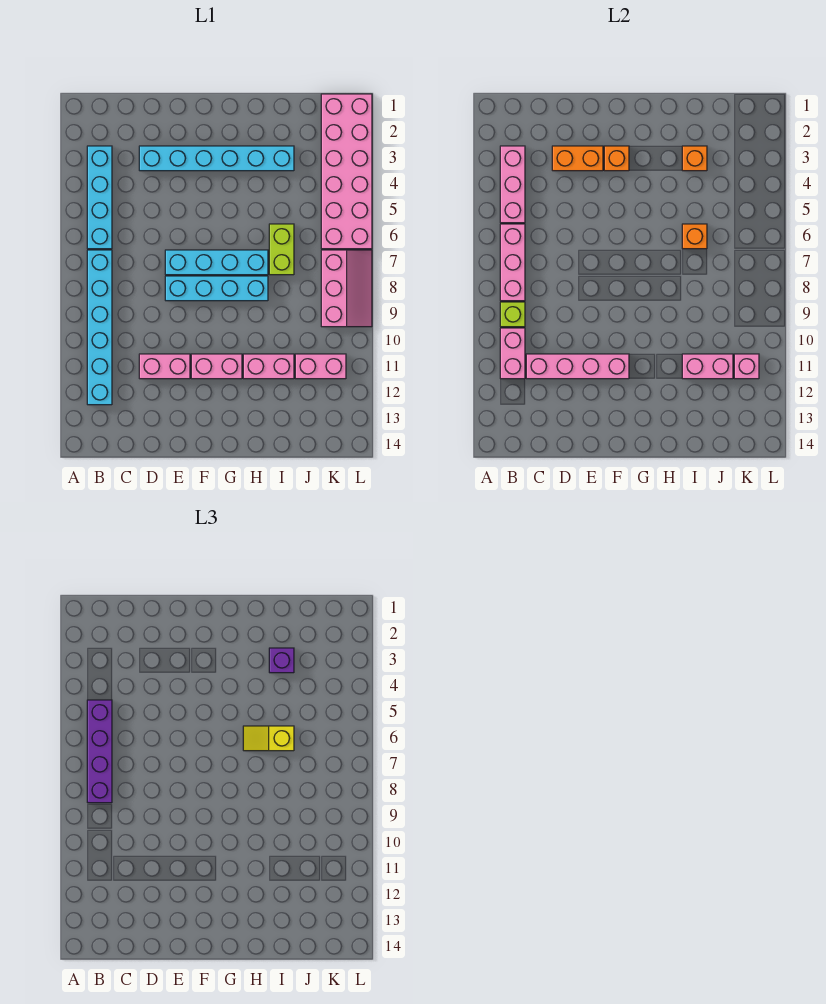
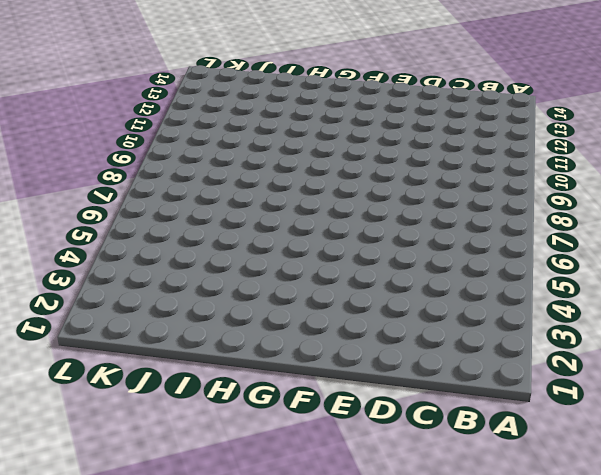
none -> cyan 1x4 brick [87,146,112,249]
none -> cyan 1x6 brick [87,250,112,405]
none -> cyan 1x6 brick [139,146,294,171]

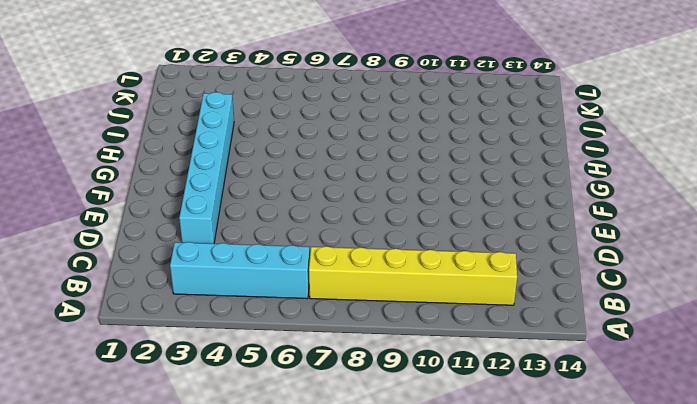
yellow 1x6 brick [309,246,517,305] -> cyan 1x6 brick [87,250,112,405]
none -> pink 1x2 brick [139,354,190,379]
none -> cyan 1x4 brick [165,250,268,275]
none -> cyan 1x4 brick [165,276,268,301]

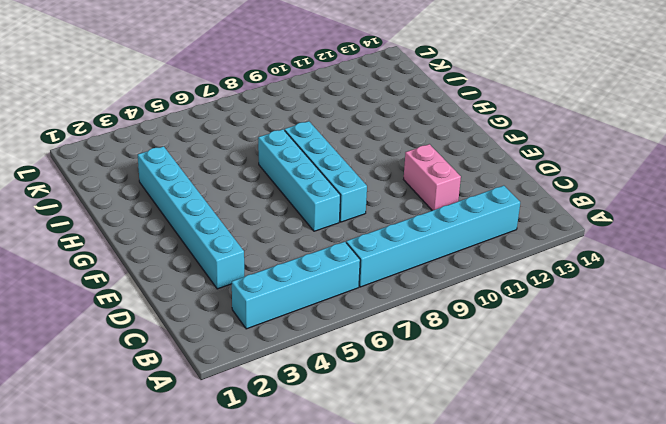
none -> pink 1x2 brick [191,354,242,379]
none -> pink 1x2 brick [243,354,294,379]
none -> lime 1x2 brick [269,224,294,275]

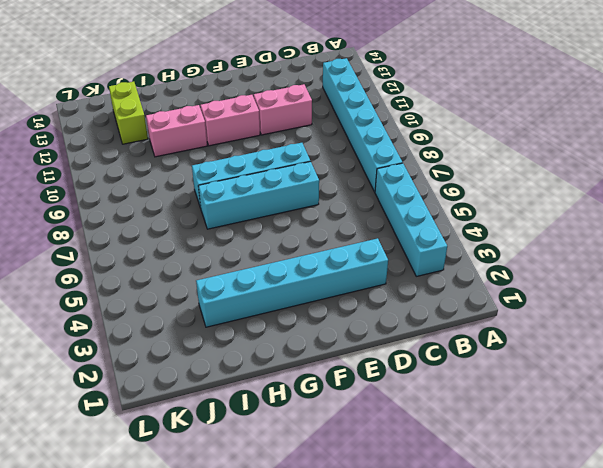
lime 1x2 brick [109,82,148,144] -> lime 1x2 brick moved to [269,224,294,275]
none -> pink 1x2 brick [295,354,346,379]
none -> pink 2x6 brick [321,94,372,249]
none -> pink 2x3 slope [321,250,372,327]

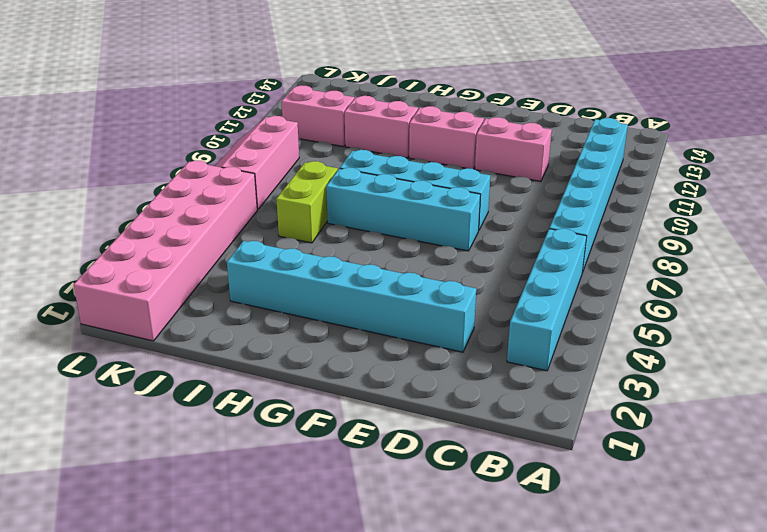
none -> pink 1x3 brick [500,146,525,223]
none -> pink 1x3 brick [500,224,525,301]
none -> lime 1x1 brick [500,302,525,327]

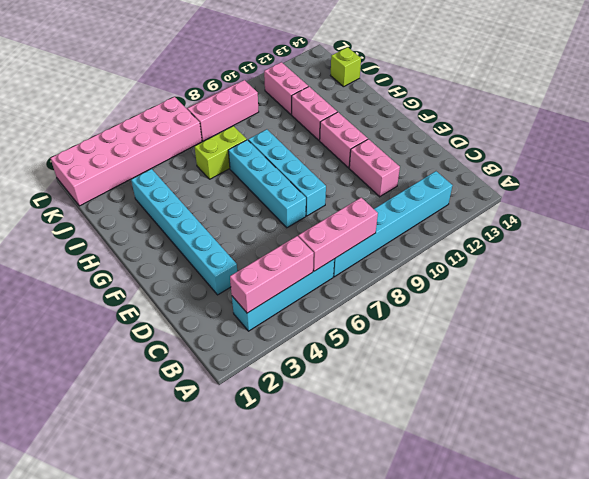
lime 1x1 brick [331,47,361,87] -> lime 1x1 brick moved to [500,302,525,327]
none -> pink 1x2 brick [500,328,525,379]
none -> pink 1x4 brick [526,354,629,379]
none -> orange 1x2 brick [552,146,603,171]

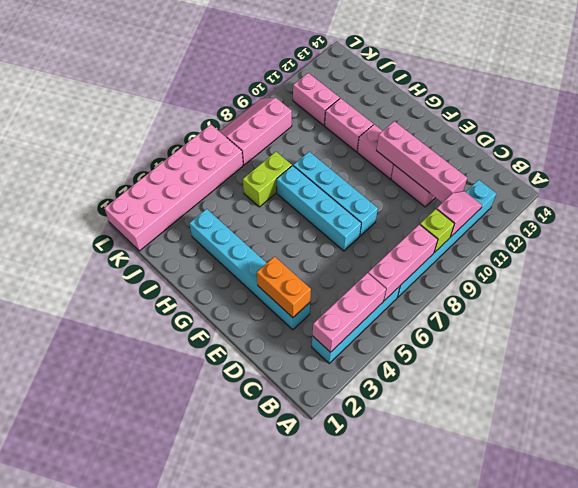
pink 1x2 slope [437,191,482,237] -> pink 1x2 brick [500,328,525,379]
none -> orange 1x1 brick [604,146,629,171]
none -> orange 1x1 brick [682,146,707,171]
none -> orange 1x1 brick [682,224,707,249]

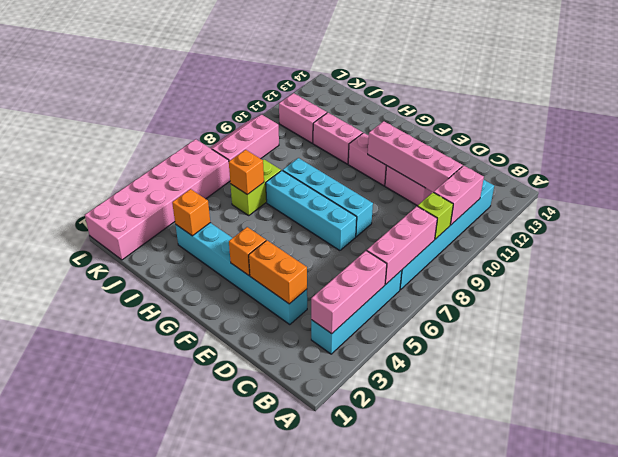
none -> pink 1x2 brick [682,354,733,379]
none -> pink 1x1 brick [734,354,759,379]
none -> purple 1x4 brick [87,700,112,803]

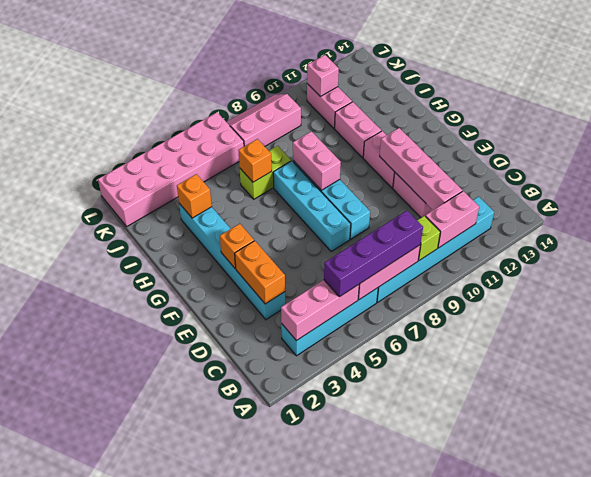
pink 1x2 brick [293,131,341,190] -> pink 1x2 brick moved to [682,354,733,379]
none -> yellow 1x2 slope [243,726,294,751]
none -> purple 1x1 brick [269,648,294,673]

